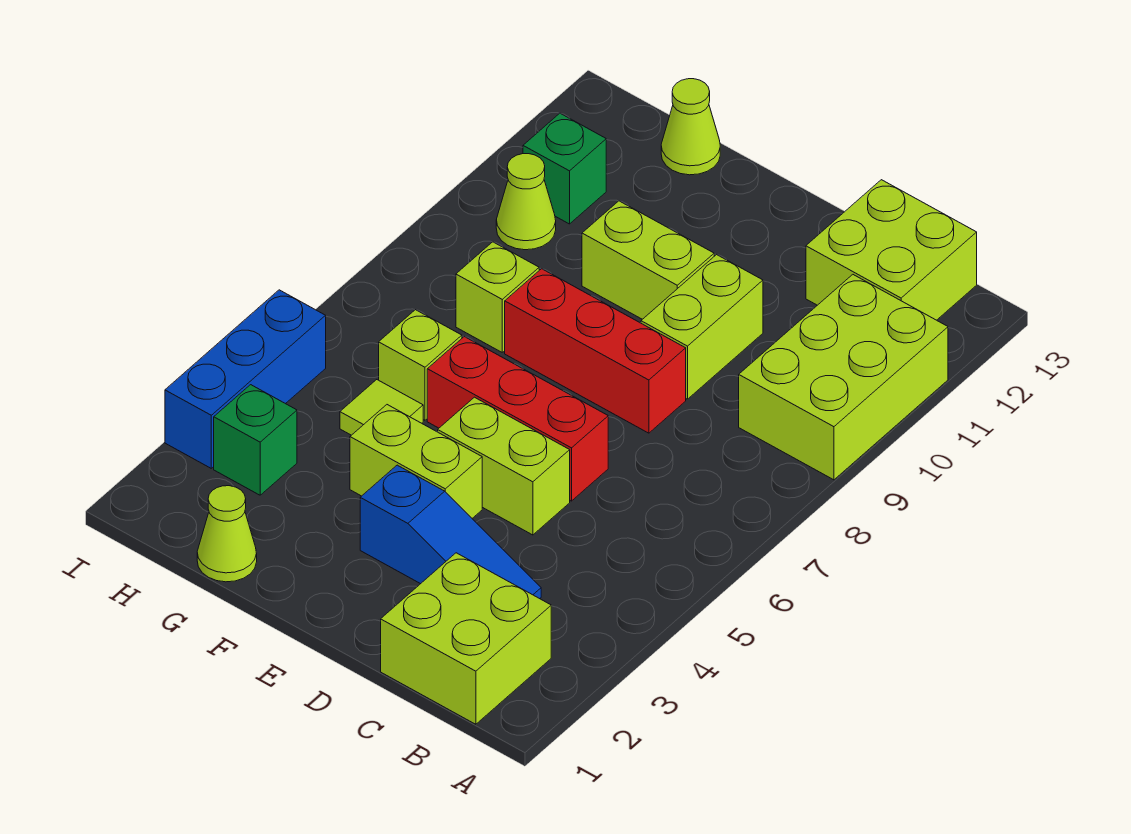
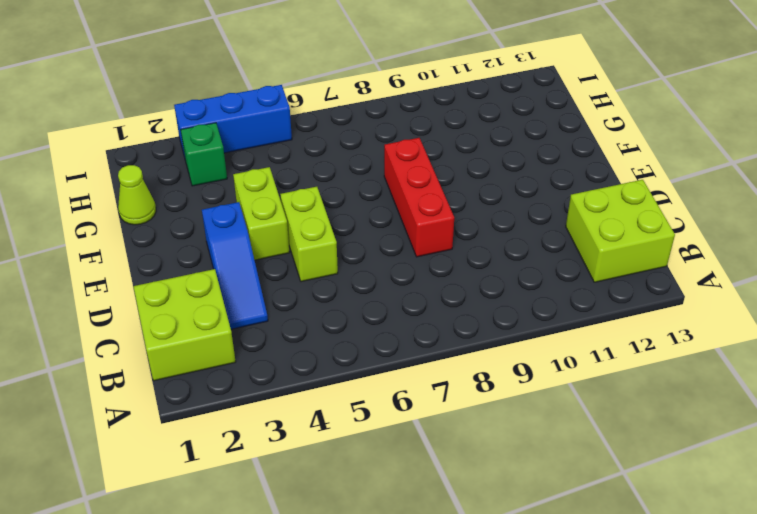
none -> lime 2x3 brick [739,275,948,480]
none -> red 1x3 brick [427,337,608,501]
none -> lime 1x2 brick [641,255,763,399]

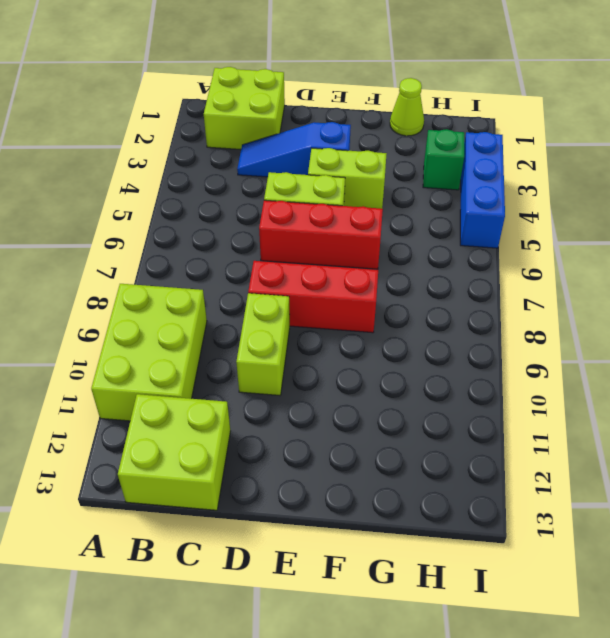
none -> lime 1x2 brick [582,201,714,319]
none -> lime 1x1 tile [340,380,423,435]
none -> lime 1x1 brick [379,310,462,420]

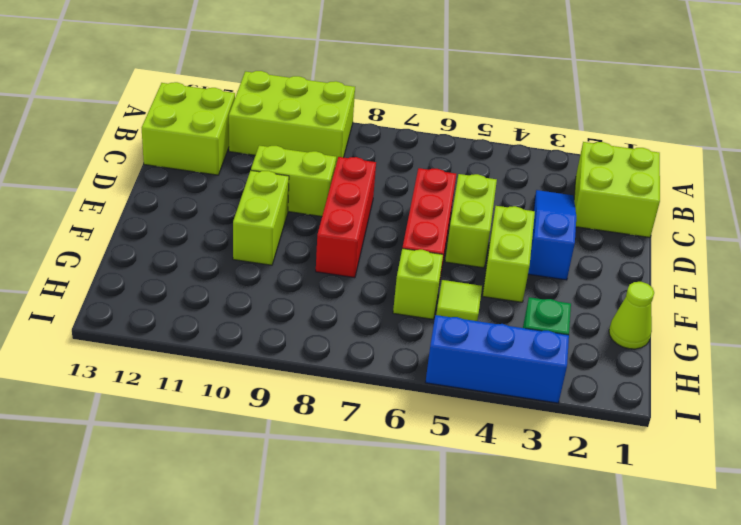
none -> lime 1x1 brick [456,242,539,352]
none -> lime 1x1 cone [661,79,720,175]
none -> lime 1x1 cone [496,154,556,250]

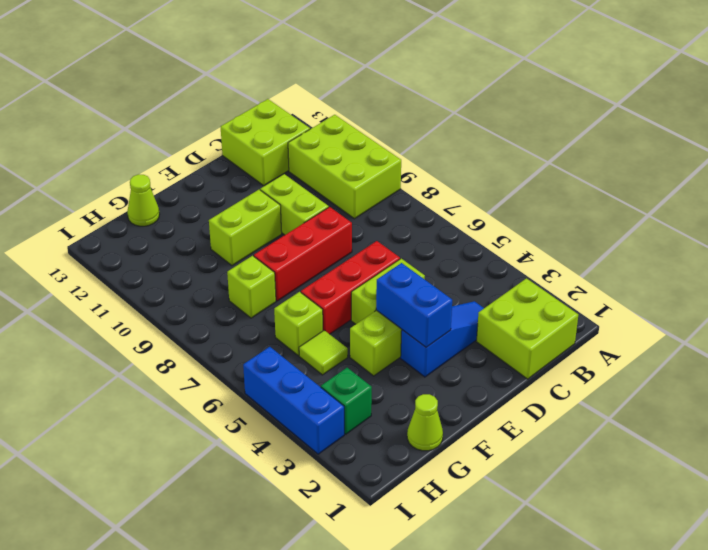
blue 1x2 brick [376,263,452,347] -> none
none -> lime 1x1 cone [496,154,556,250]
none -> green 1x1 brick [523,113,606,224]

